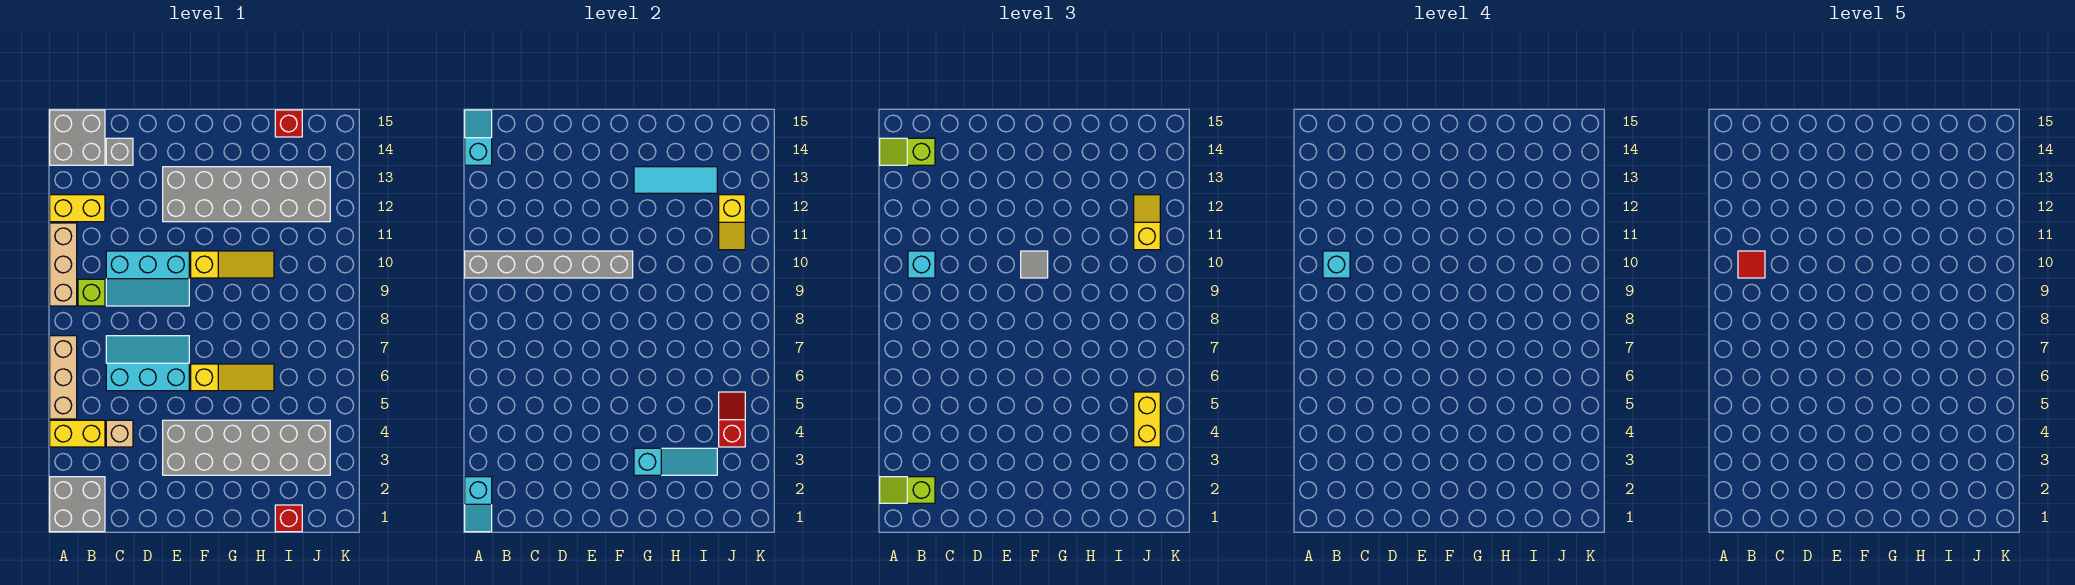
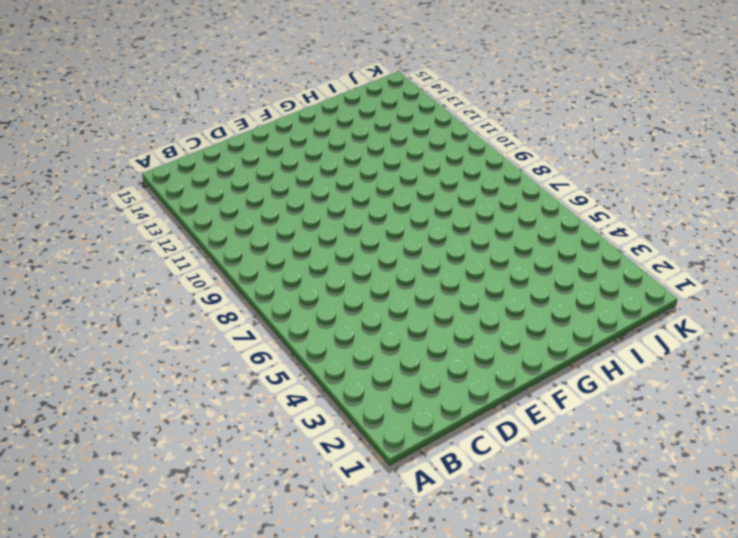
none -> grey 2x2 brick [50,477,105,532]
none -> yellow 1x2 brick [50,420,105,447]
none -> tan 1x3 brick [50,336,77,419]
none -> tan 1x3 brick [50,223,77,306]

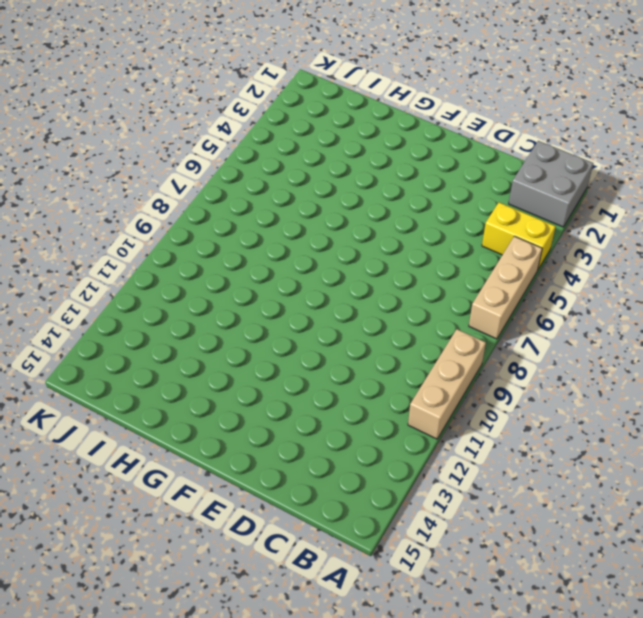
none -> yellow 1x2 brick [50,195,105,222]
none -> grey 2x2 brick [50,110,105,165]
none -> lime 1x1 brick [78,279,105,306]
none -> tan 1x1 brick [106,420,133,447]

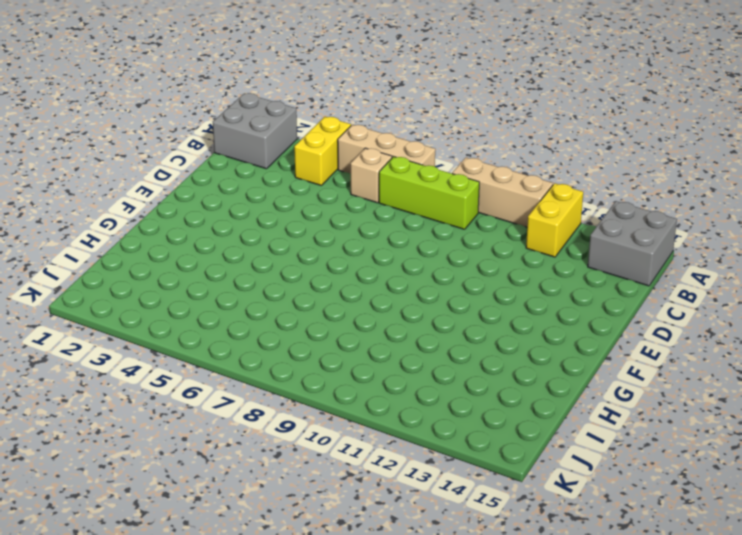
tan 1x1 brick [351,148,392,203] -> tan 1x1 brick moved to [106,420,133,447]
lime 1x3 brick [379,157,479,229] -> lime 1x1 brick [78,279,105,306]
none -> cyan 2x3 slope [106,336,189,391]
none -> cyan 2x3 slope [106,251,189,306]
none -> grey 1x1 brick [106,138,133,165]
none -> grey 2x6 brick [163,420,330,475]

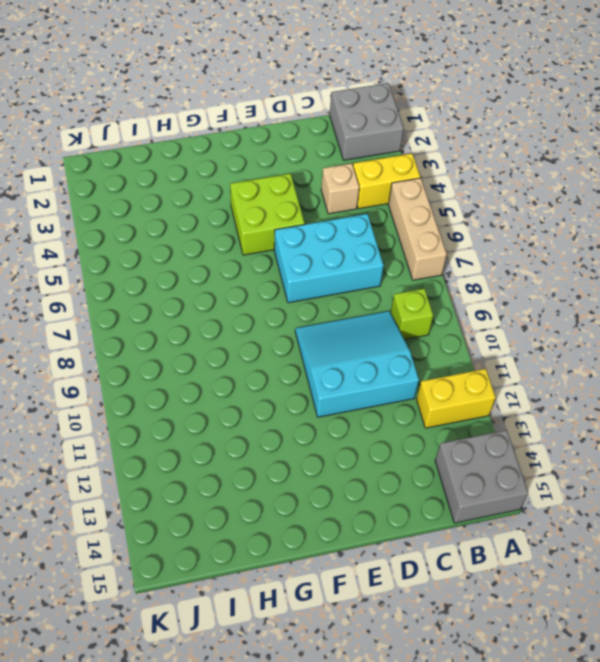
cyan 2x3 brick [274,214,384,303] -> cyan 2x3 slope [106,336,189,391]
cyan 3x3 slope [295,311,419,417] -> cyan 2x3 slope [106,251,189,306]
lime 2x2 brick [230,174,305,255] -> grey 2x6 brick [163,420,330,475]
none -> tan 1x3 brick [50,223,77,306]
none -> grey 1x1 brick [106,138,133,165]
none -> grey 2x6 brick [163,167,330,222]
none -> yellow 1x3 slope [191,364,274,391]

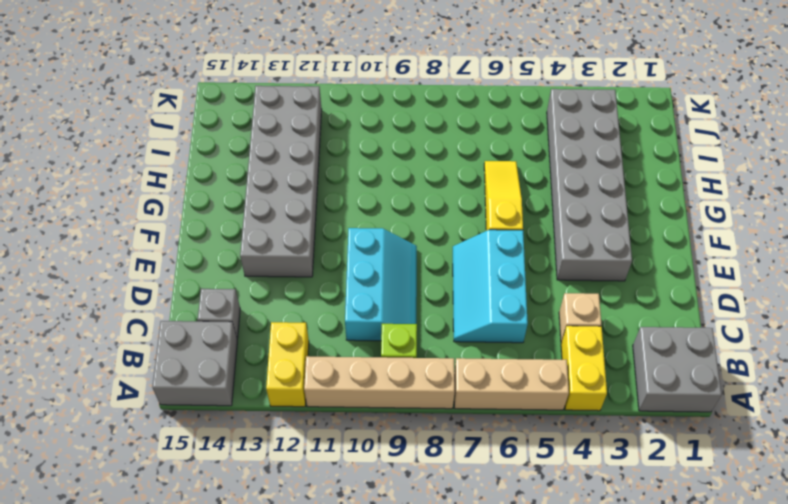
tan 1x4 brick [304,356,455,409] -> tan 1x3 brick [50,223,77,306]
none -> yellow 1x3 slope [191,251,274,278]
none -> red 1x1 brick [275,505,302,532]
none -> red 1x1 brick [275,110,302,137]
none -> cyan 1x2 slope [465,477,492,532]

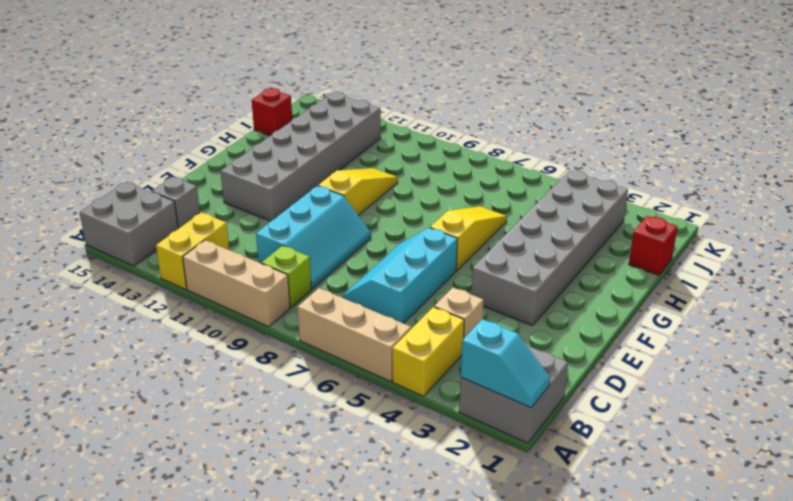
none -> grey 1x6 brick [465,251,633,278]
none -> cyan 1x2 slope [465,110,492,165]
none -> cyan 1x3 slope [634,448,717,475]
none -> cyan 1x3 tile [634,167,717,193]

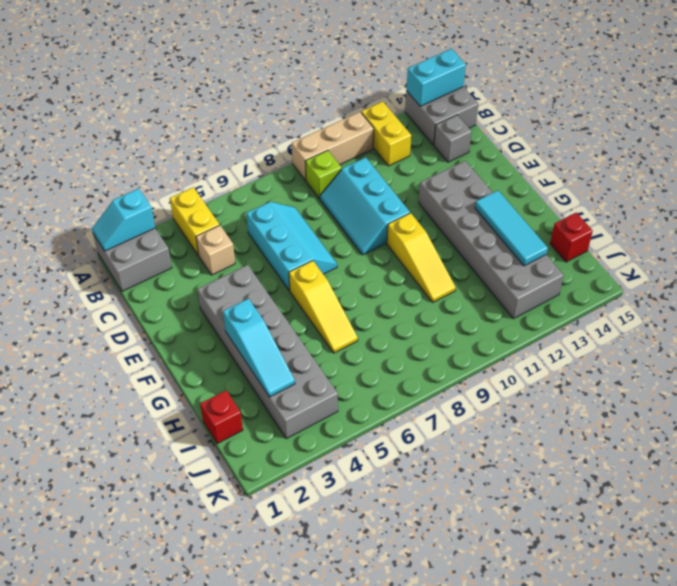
cyan 1x2 brick [406,49,466,106] -> cyan 1x2 slope [465,110,492,165]
none -> tan 1x3 brick [50,336,77,419]
none -> grey 1x6 brick [465,251,633,278]
none -> red 1x2 slope [719,392,745,447]
none -> yellow 1x2 slope [719,195,745,250]

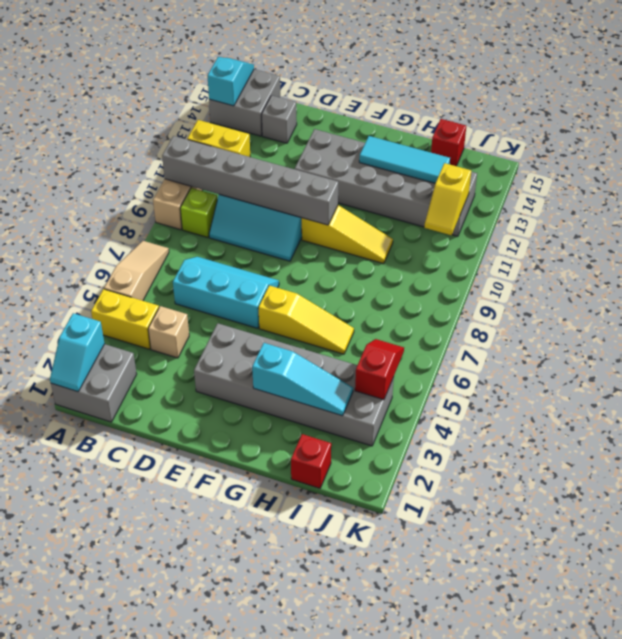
tan 1x3 slope [104,241,169,301] -> tan 1x3 brick [50,336,77,419]
none -> lime 1x2 slope [880,477,935,503]
none -> lime 1x2 slope [880,138,935,165]
none -> cyan 1x1 brick [908,251,935,278]
none -> grey 1x1 tile [1021,251,1048,278]

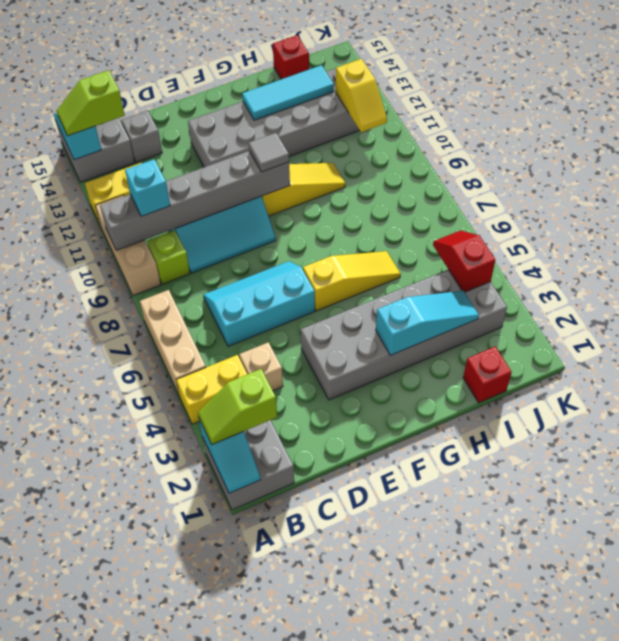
none -> yellow 1x2 brick [1134,392,1160,447]
none -> yellow 1x2 slope [1134,195,1160,250]
none -> cyan 1x1 brick [1323,251,1350,278]
none -> red 1x1 tile [1738,251,1765,278]

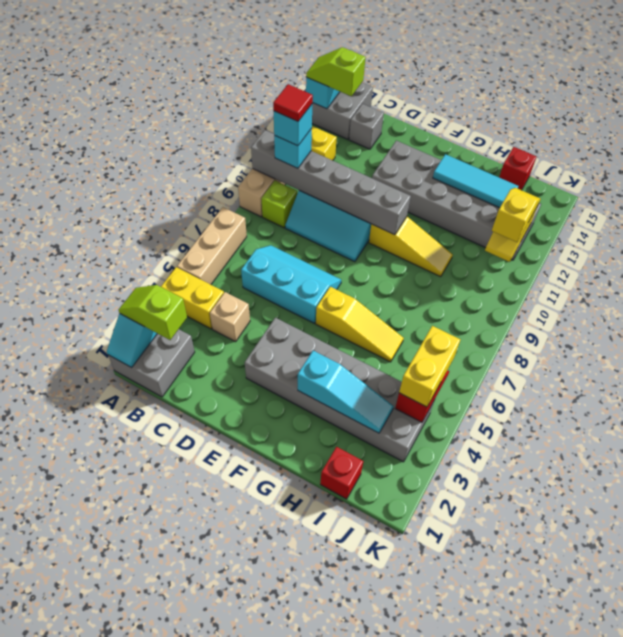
none -> grey 1x1 tile [1021,251,1048,278]

